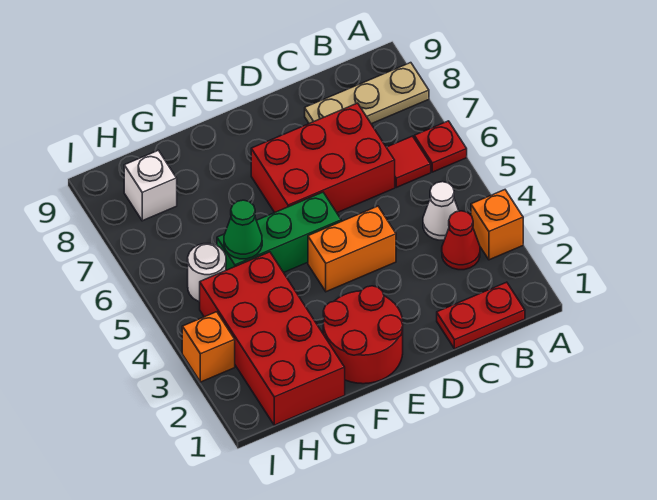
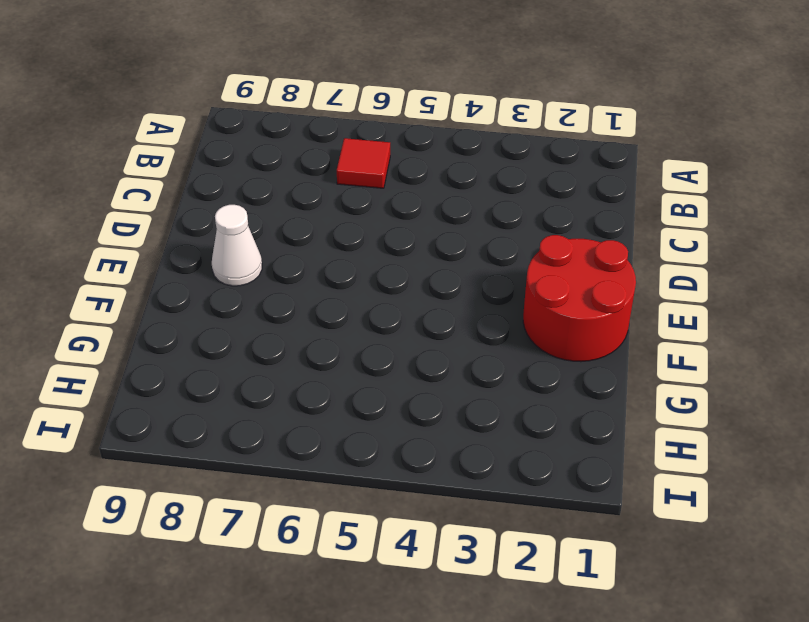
white 1x1 cone [212,205,262,286] -> white 1x1 cone moved to [423,182,459,240]
none -> orange 1x1 brick [471,190,523,260]
none -> red 1x1 plate [414,121,467,172]
none -> tan 1x3 plate [305,63,429,124]

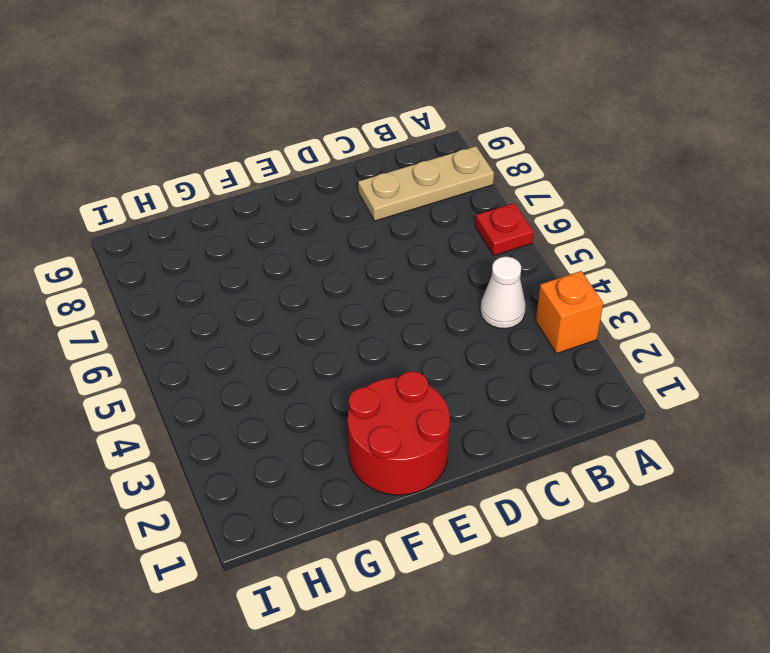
none -> red 1x2 plate [437,282,525,349]
none -> red 1x1 cone [442,211,480,270]
none -> red 1x1 tile [386,136,431,187]

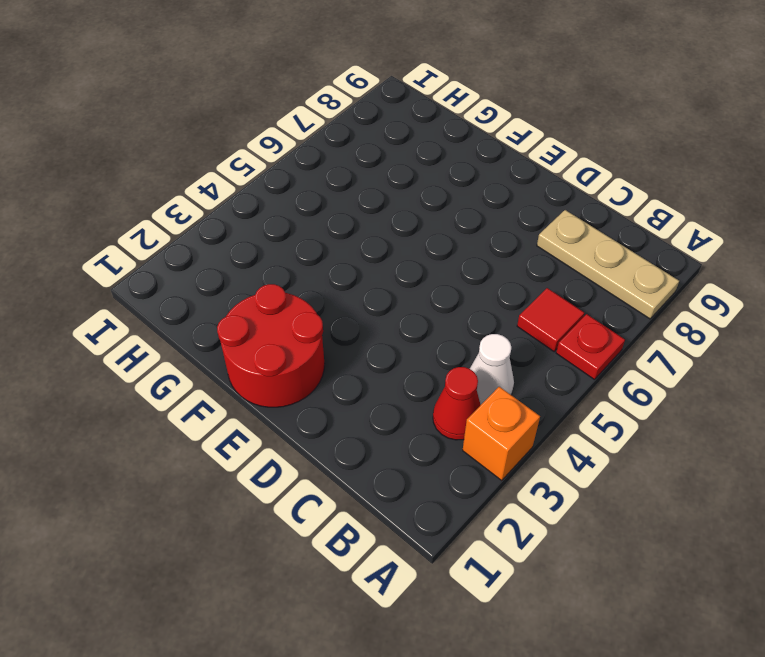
none -> red 1x2 plate [437,282,525,349]
none -> red 2x3 brick [251,103,395,213]
none -> orange 1x2 brick [308,206,396,292]

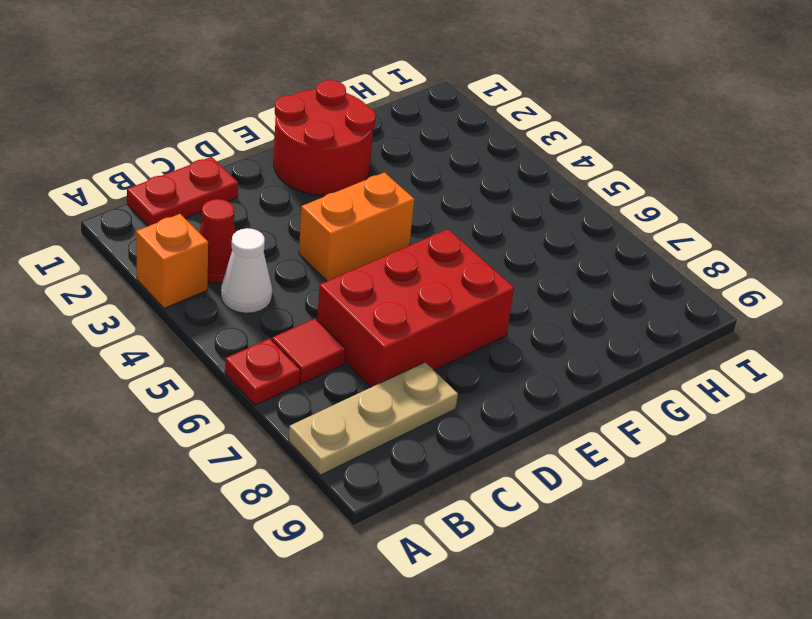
none -> green 1x3 brick [217,192,341,273]
none -> red 2x4 brick [200,252,345,425]
none -> white 1x1 round brick [188,244,226,302]

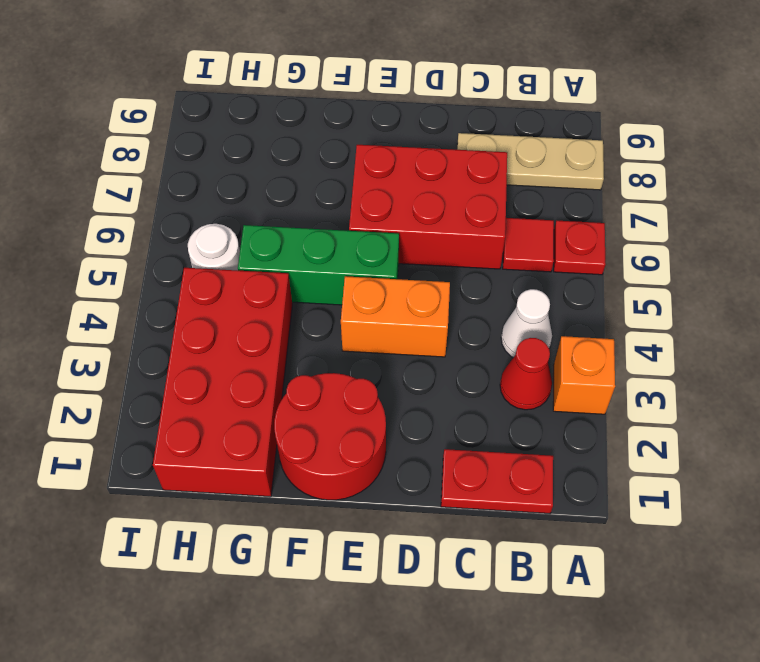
none -> white 1x1 brick [124,150,177,221]
none -> orange 1x1 brick [182,312,235,382]
none -> green 1x1 cone [224,200,262,259]

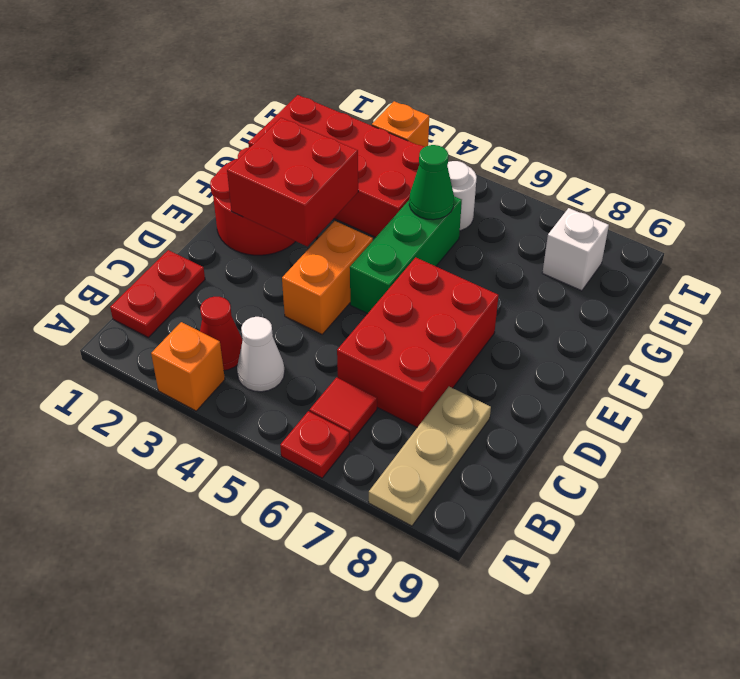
red 2x2 brick [227,118,358,246] -> none

